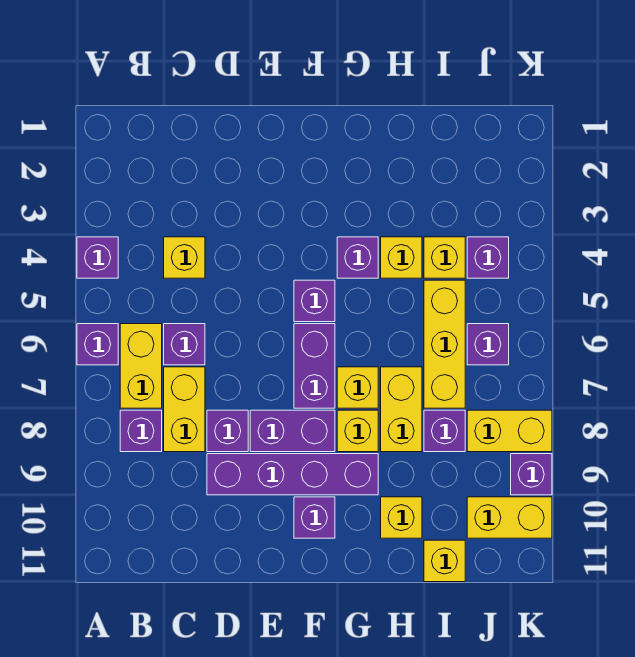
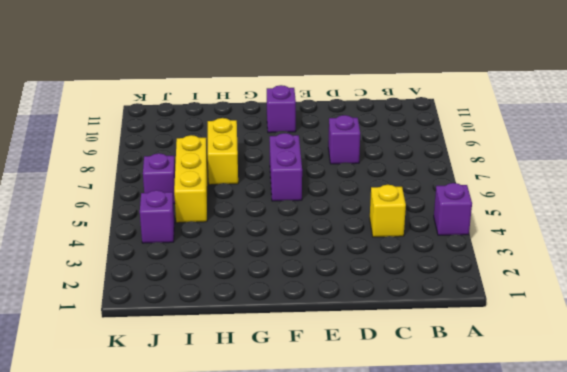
none -> purple 1x1 brick [77,324,118,365]
none -> yellow 1x2 brick [120,324,162,408]
none -> purple 1x1 brick [120,410,162,452]

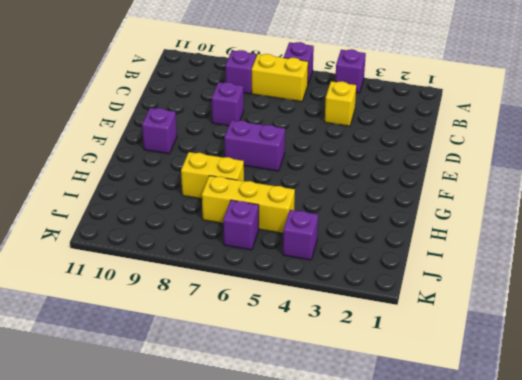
none -> purple 1x1 brick [164,324,205,365]
none -> yellow 1x2 brick [164,367,205,452]
none -> purple 1x4 brick [207,454,378,495]

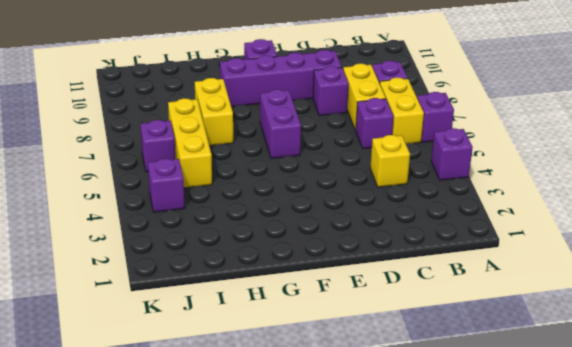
none -> purple 1x2 brick [250,410,335,452]
none -> purple 1x1 brick [294,280,335,322]
none -> purple 1x1 brick [337,237,378,278]

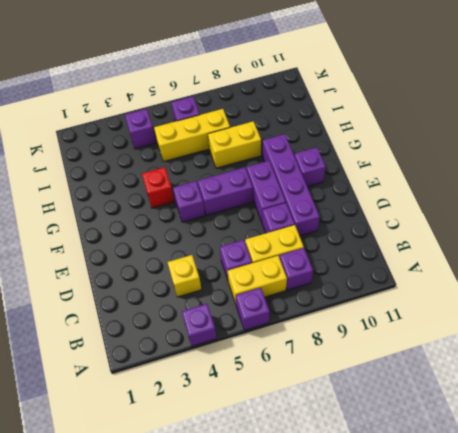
red 1x1 brick [142,167,174,208] -> purple 1x1 brick [337,237,378,278]
none -> yellow 1x1 brick [337,367,378,408]
none -> yellow 1x1 brick [337,410,378,452]
none -> yellow 1x1 brick [381,237,422,278]

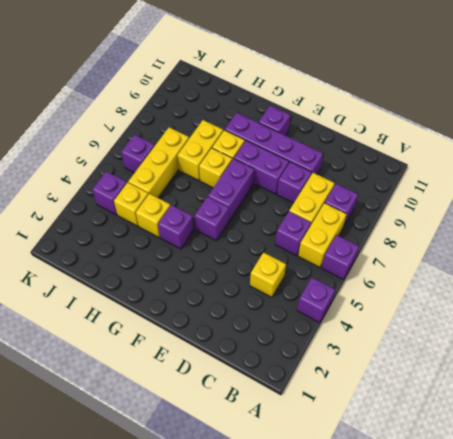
none -> yellow 1x1 brick [381,497,422,538]
none -> purple 1x1 brick [424,410,465,452]
none -> yellow 1x1 brick [424,540,465,582]

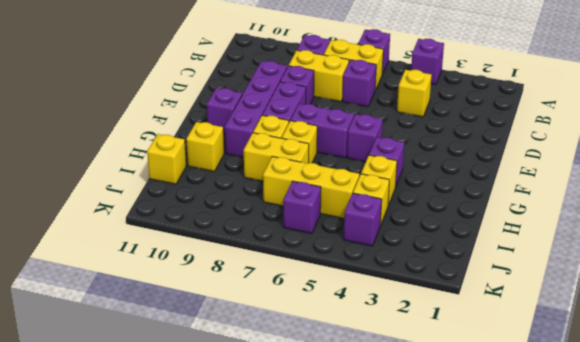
none -> purple 1x1 brick [424,410,465,452]
none -> yellow 1x2 brick [467,410,552,452]
none -> yellow 1x2 brick [467,497,552,538]

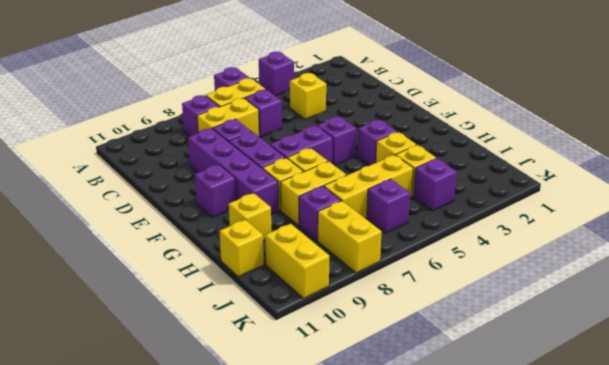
none -> purple 1x1 brick [511,454,552,495]

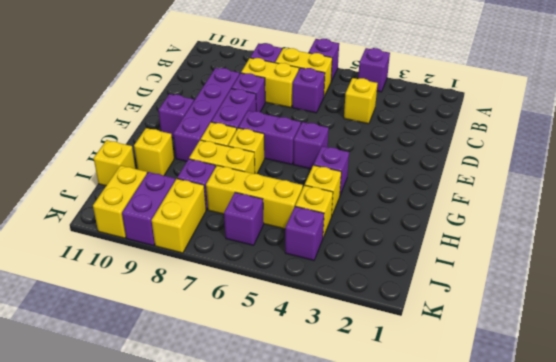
purple 1x2 brick [122,172,175,246] -> purple 1x1 brick [511,454,552,495]

